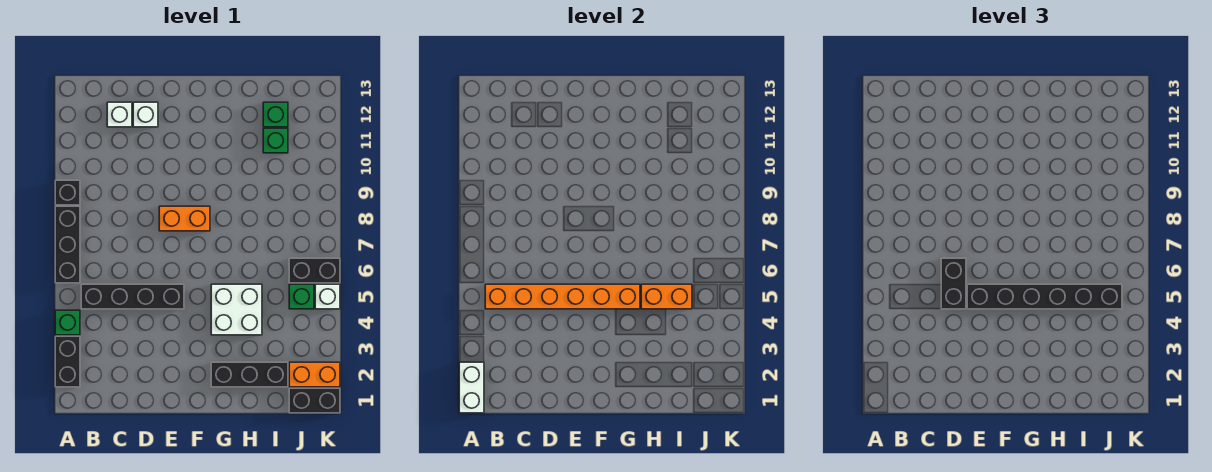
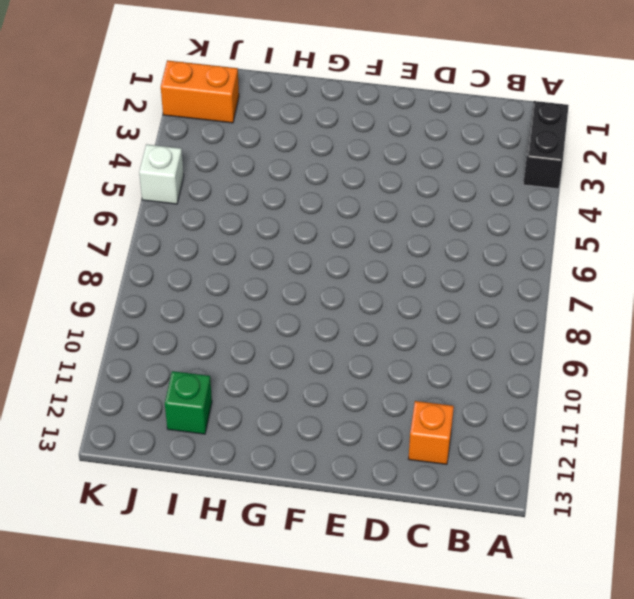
orange 1x1 brick [408,401,454,464] -> white 1x1 brick [107,102,132,127]
none -> green 1x1 brick [55,310,80,335]
none -> black 1x3 brick [55,206,80,283]
none -> black 1x1 brick [55,180,80,205]

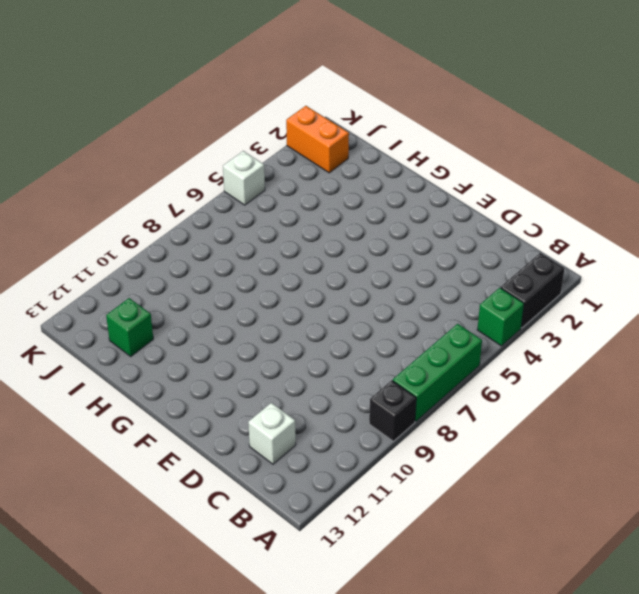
green 1x3 brick [393,324,482,422] -> black 1x3 brick [55,206,80,283]
none -> black 1x4 brick [81,284,184,309]
none -> white 1x1 brick [133,102,158,127]
none -> orange 1x2 brick [159,206,210,231]

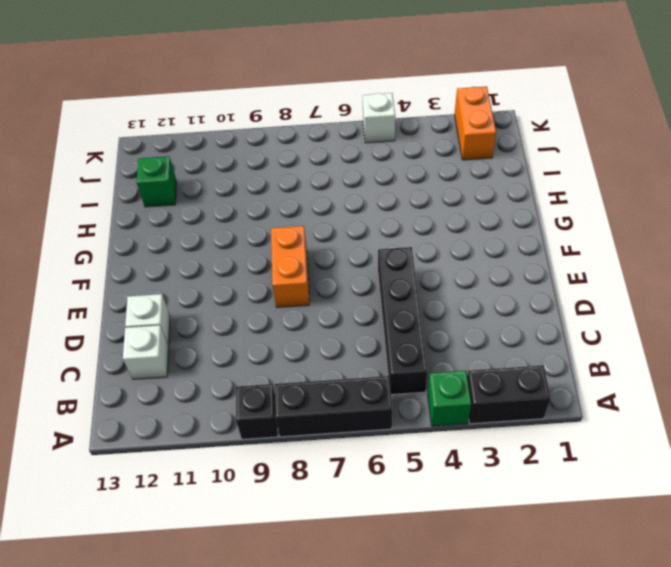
none -> black 1x3 brick [211,362,288,387]
none -> white 2x2 brick [211,284,262,335]
none -> green 1x1 brick [263,128,288,153]

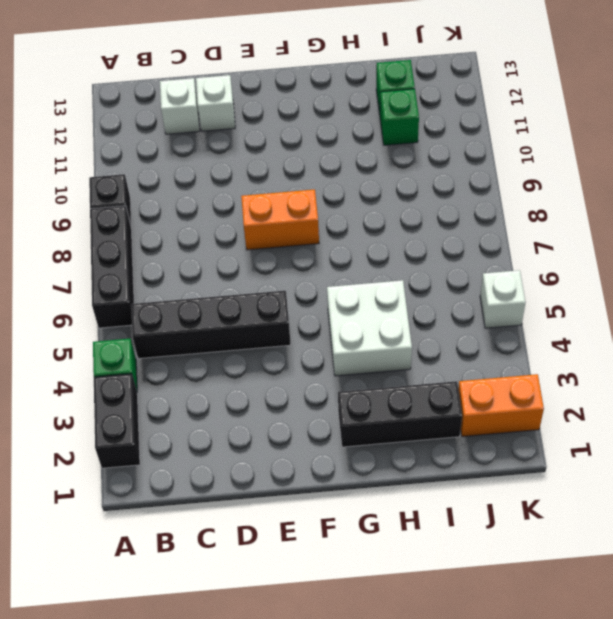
none -> black 1x2 brick [289,388,340,413]
none -> green 1x1 brick [289,284,314,309]
none -> black 1x2 brick [289,258,340,283]

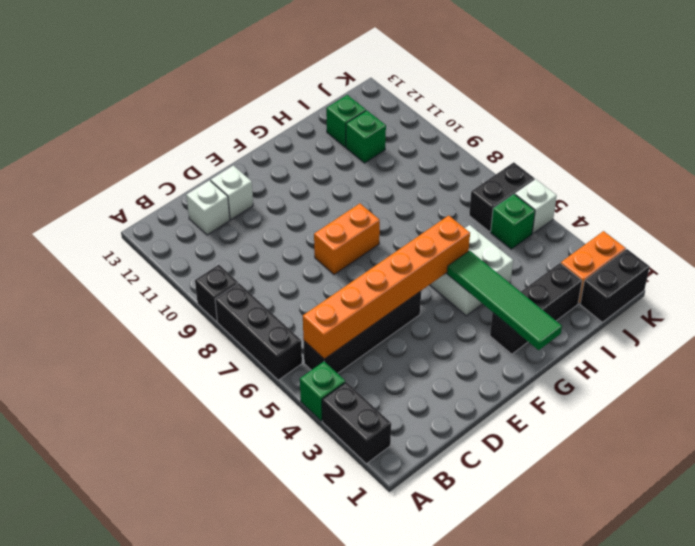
green 1x4 tile [447,251,562,350] -> none
none -> white 1x2 brick [459,362,484,413]
none -> orange 1x2 brick [641,284,692,309]
none -> black 1x2 brick [941,258,966,309]

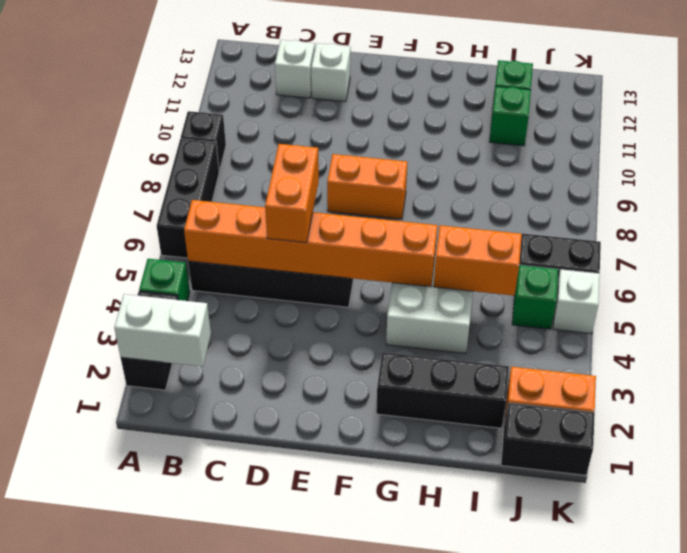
white 1x2 brick [114,294,211,367] -> white 1x2 brick turned to [459,362,484,413]
orange 1x2 brick [265,144,319,243] -> black 1x2 brick [941,258,966,309]
none -> black 1x6 brick [967,284,1122,309]

